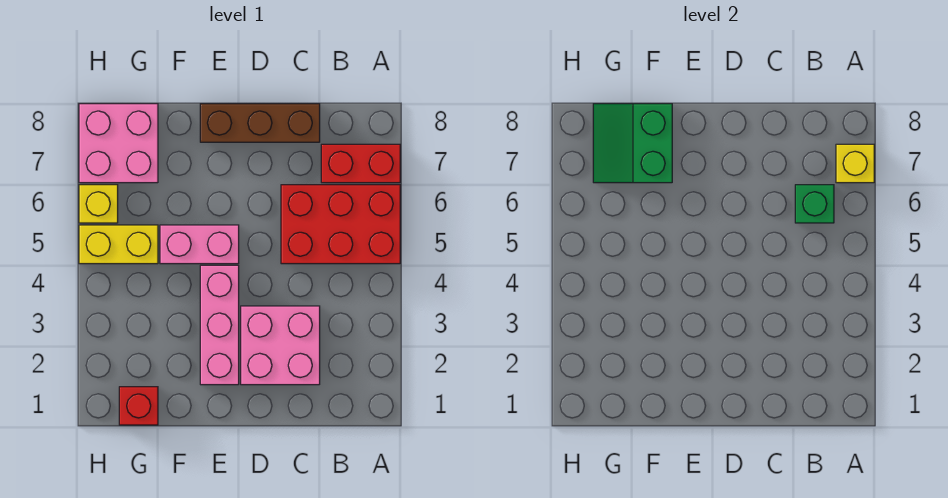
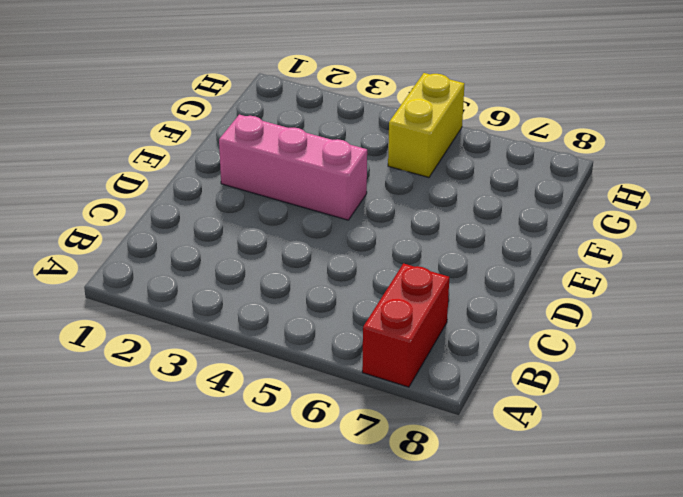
none -> red 2x3 brick [281,185,400,264]
none -> pink 2x2 brick [241,306,320,385]
none -> brown 1x3 brick [200,104,320,142]

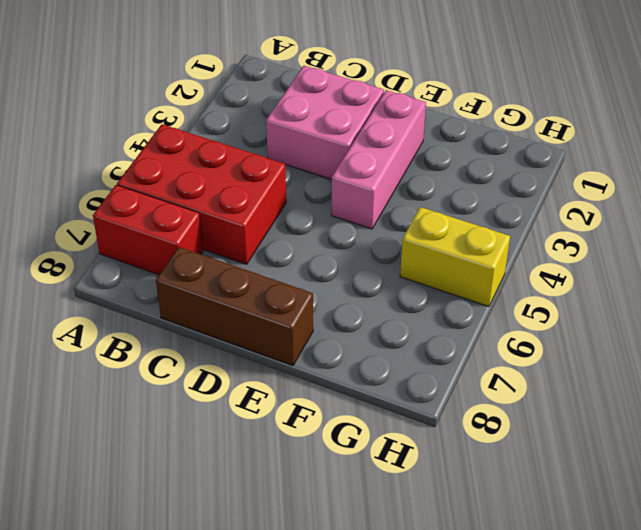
none -> pink 1x2 brick [160,225,239,264]
none -> red 1x1 brick [119,387,158,425]
none -> pink 2x2 brick [79,104,158,183]

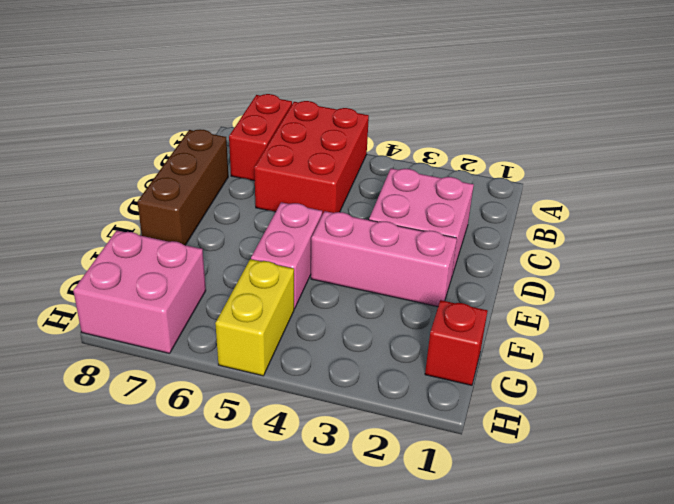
none -> yellow 1x1 brick [79,185,118,223]
none -> yellow 1x1 brick [836,144,874,183]
none -> green 1x1 brick [795,185,834,223]

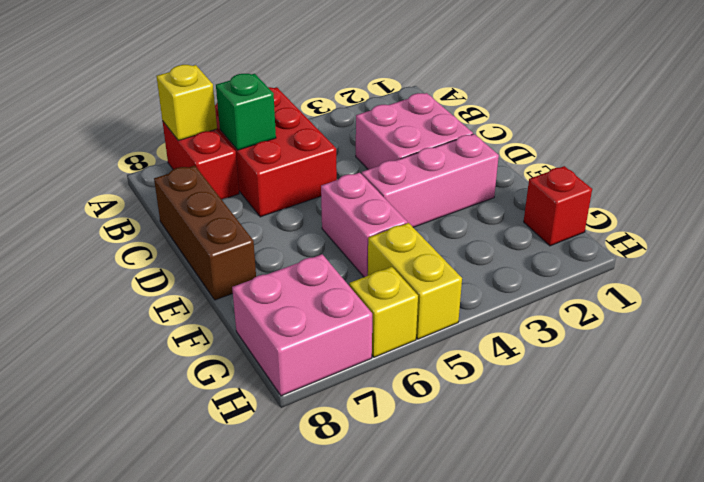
none -> green 2x2 slope [593,104,672,183]

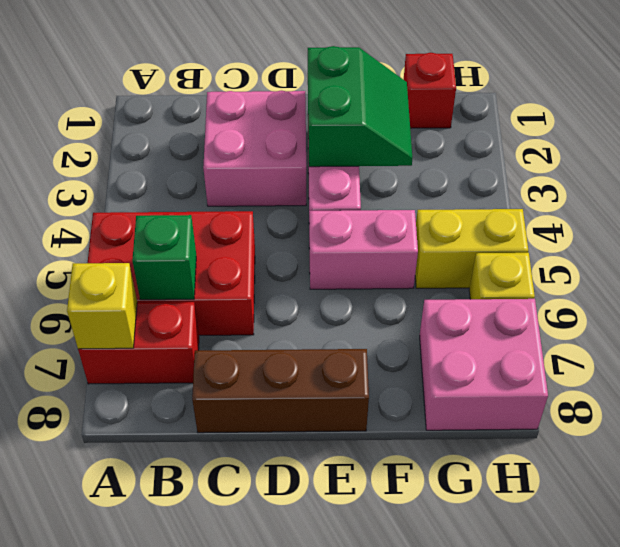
green 2x2 slope [308,46,412,167] -> green 2x2 slope moved to [593,104,672,183]

